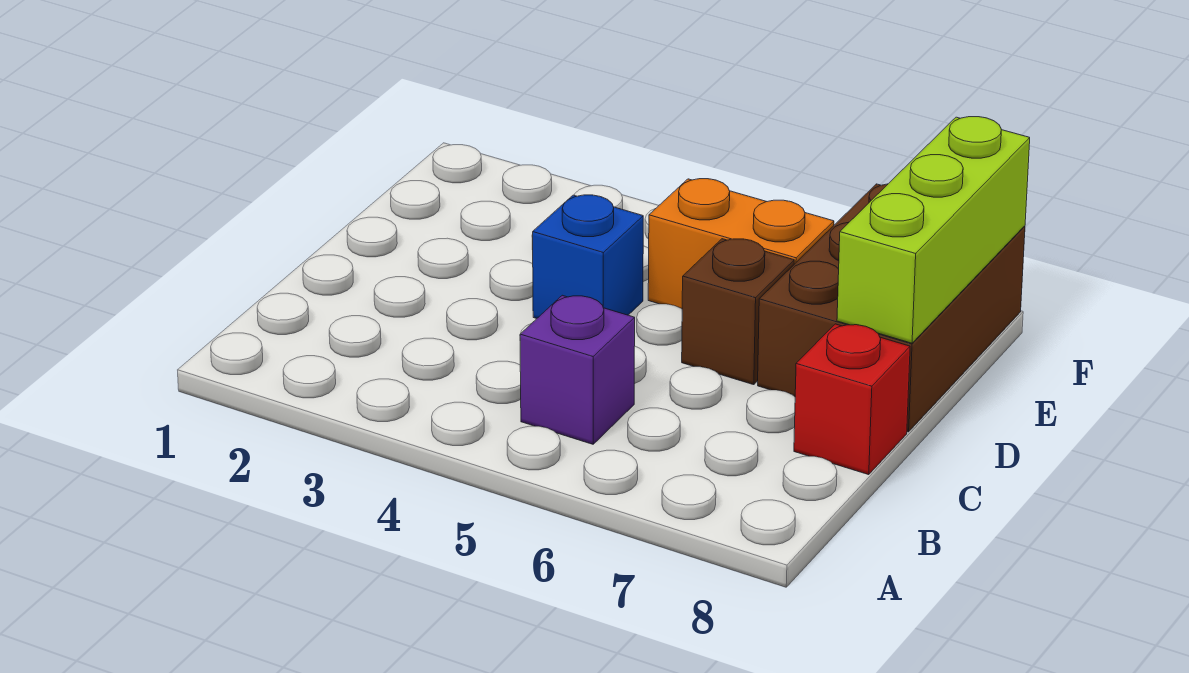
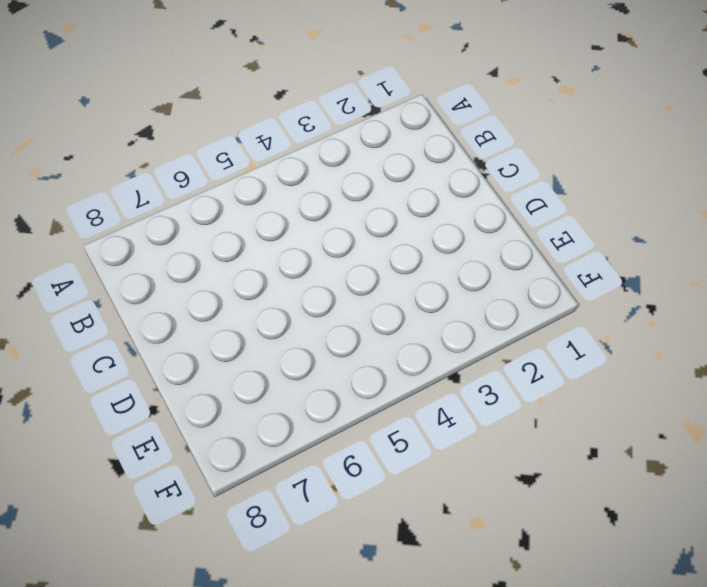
none -> purple 1x1 brick [520,295,635,444]
none -> red 1x1 brick [794,324,910,475]

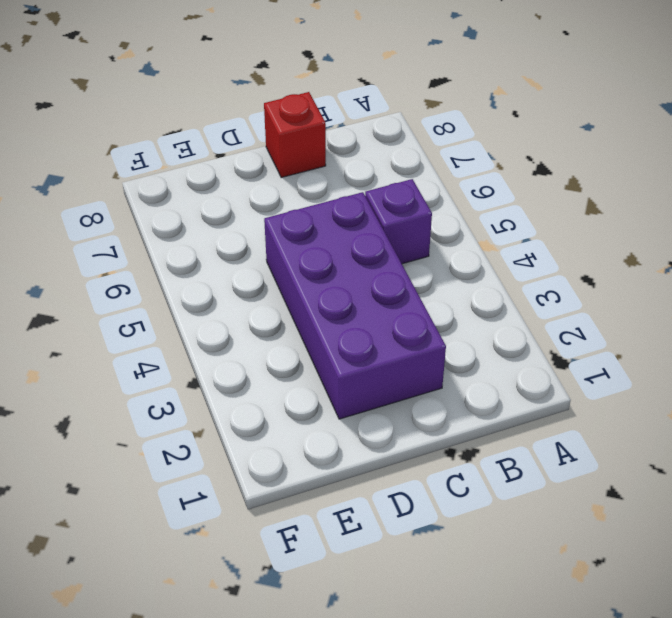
purple 2x4 brick [264,192,446,419] -> blue 1x1 brick [533,195,643,318]
none -> brown 1x1 brick [682,239,794,385]
none -> brown 2x3 brick [758,184,1025,432]

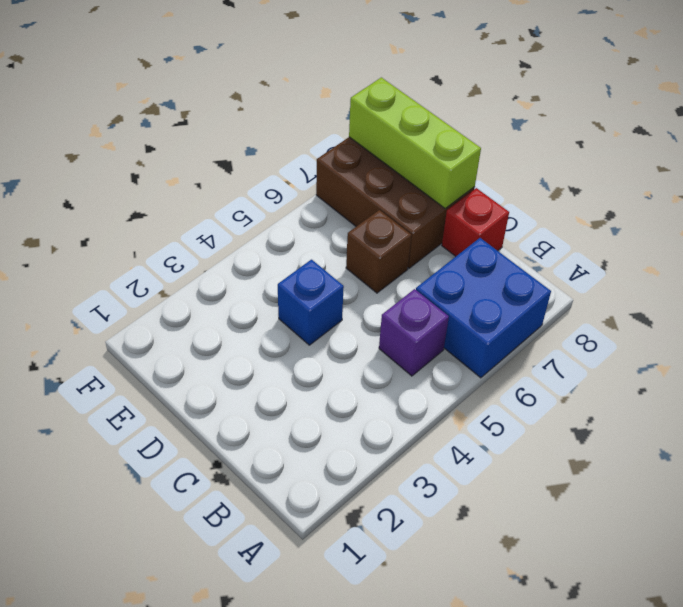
blue 2x2 brick [416,238,551,378] -> none
none -> orange 1x2 brick [648,179,834,309]

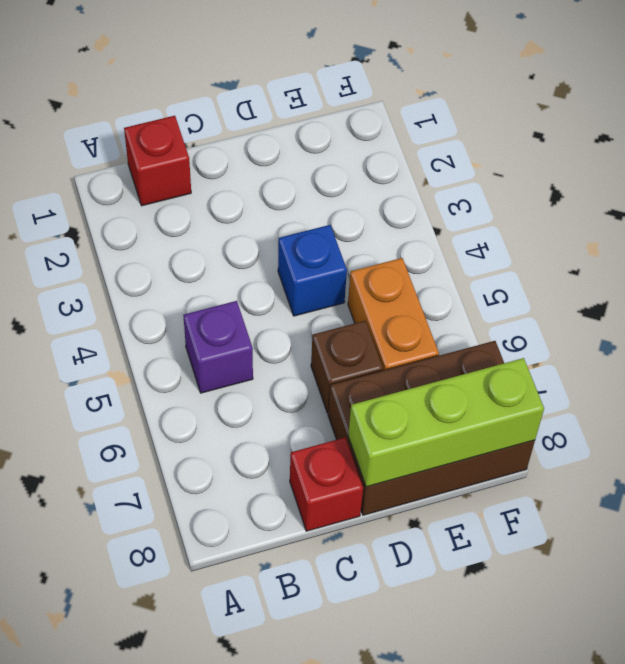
red 1x1 brick [124,116,191,206] -> none

